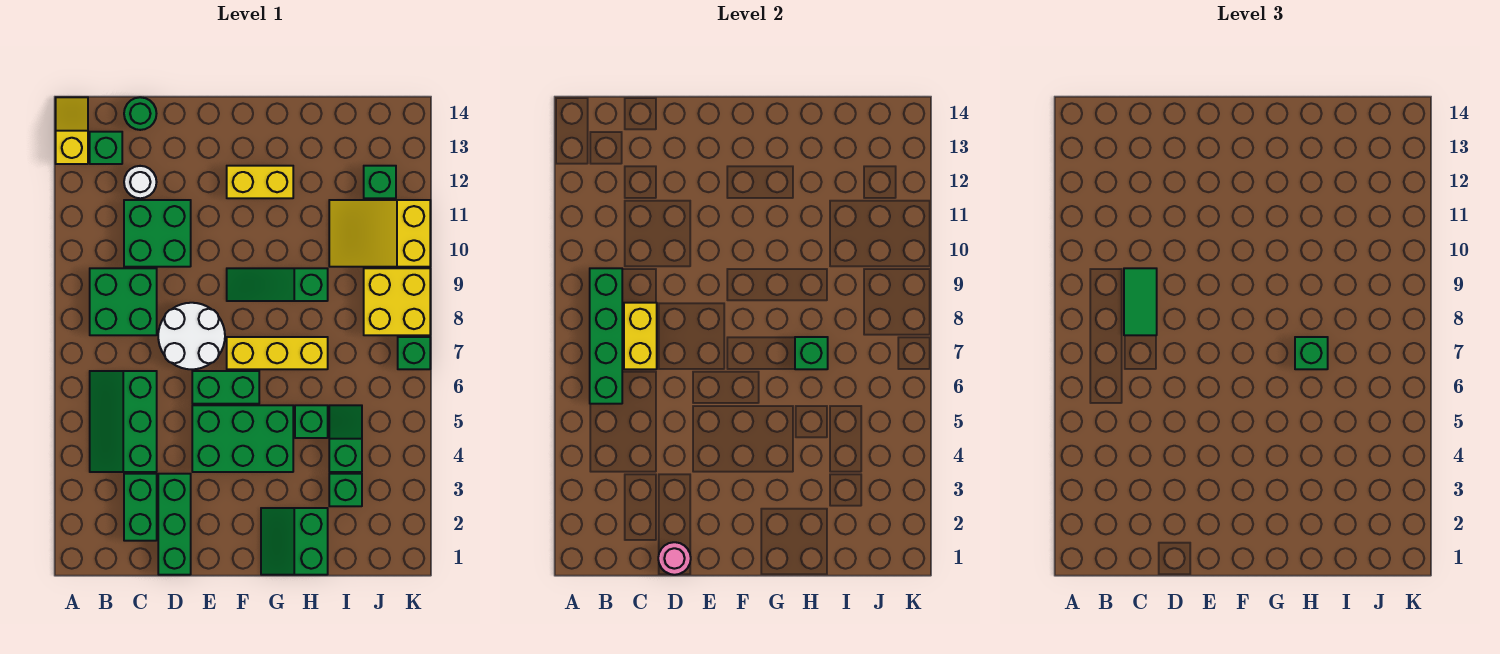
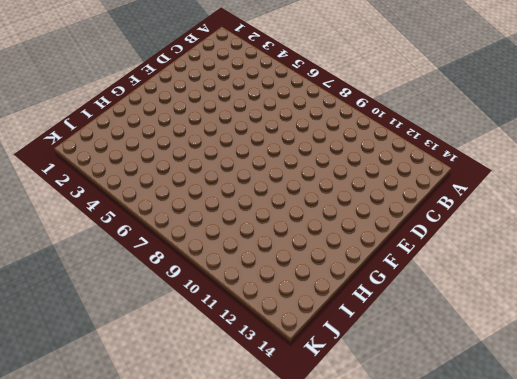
none -> yellow 1x2 slope [56,97,88,164]
none -> green 2x3 slope [90,371,157,472]
none -> green 2x2 brick [90,268,157,335]

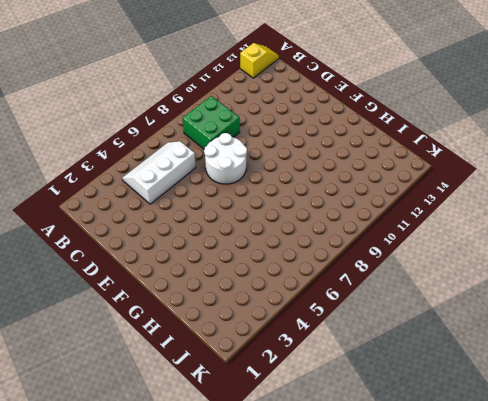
white 2x3 slope [122,141,196,204] -> green 2x3 slope [90,371,157,472]
none -> green 1x1 brick [90,132,122,164]
none -> green 1x2 brick [124,474,157,541]
none -> green 2x2 brick [124,200,191,267]

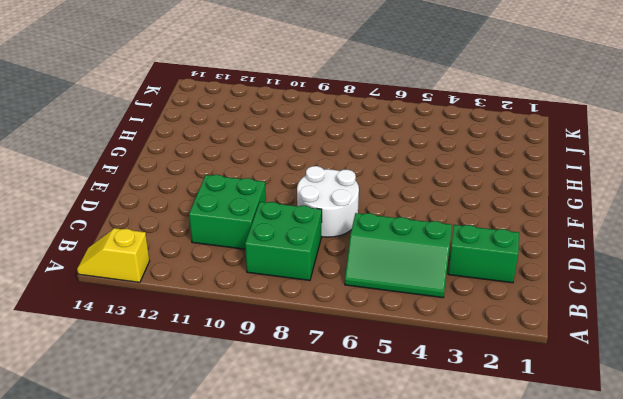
none -> green 1x1 brick [90,132,122,164]
none -> white 1x1 round brick [124,166,157,198]
none -> green 1x1 round brick [124,97,157,130]

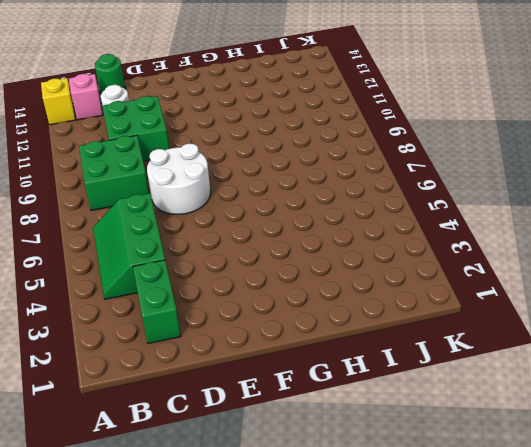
pink 1x1 brick [69,74,103,120] -> green 1x1 brick [90,132,122,164]
none -> green 1x3 brick [158,474,191,575]
none -> green 2x3 brick [192,405,293,472]
none -> green 1x2 brick [192,371,259,404]

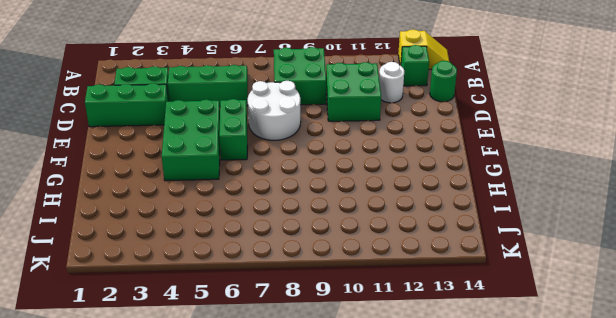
none -> yellow 1x3 brick [227,337,328,369]
none -> green 1x3 slope [227,268,328,301]
none -> yellow 1x2 brick [227,166,293,198]

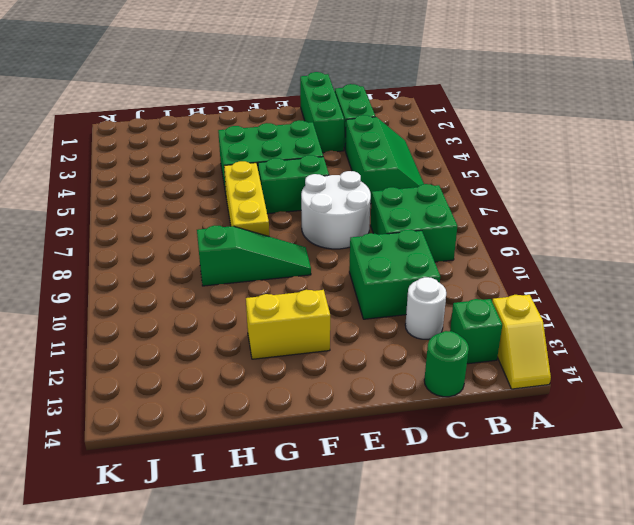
yellow 1x3 brick [224,161,269,236] -> yellow 1x3 brick turned to [227,337,328,369]
none -> green 2x2 slope [261,508,328,575]
none -> green 1x1 brick [295,405,328,438]
none -> green 1x1 brick [329,474,362,506]

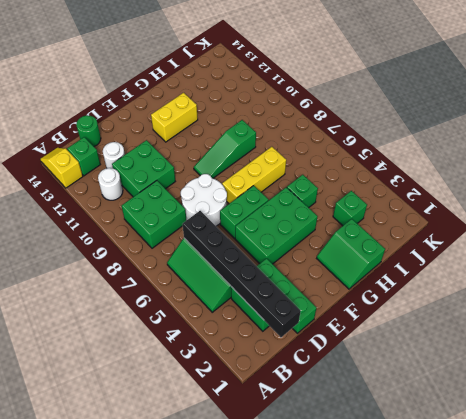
white 1x1 round brick [98,168,123,200] -> none
black 1x6 brick [182,211,301,337] -> none
none -> green 1x2 slope [329,405,362,472]
none -> yellow 2x3 slope [329,200,430,267]
none -> yellow 2x2 brick [364,268,430,335]

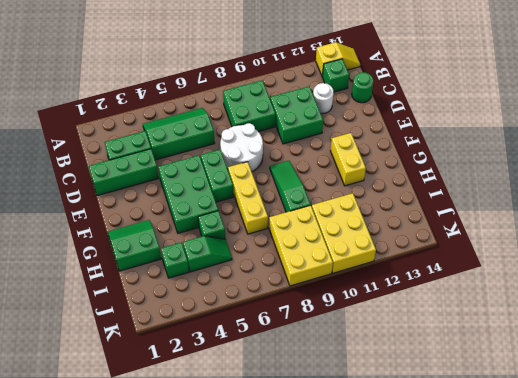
yellow 2x3 brick [269,205,333,286] -> yellow 2x2 brick [364,268,430,335]
yellow 2x3 brick [312,193,376,273] -> yellow 2x3 slope [329,200,430,267]
none -> green 1x1 brick [364,166,396,198]
none -> green 1x1 brick [398,337,430,369]
none -> green 1x4 brick [590,268,622,404]

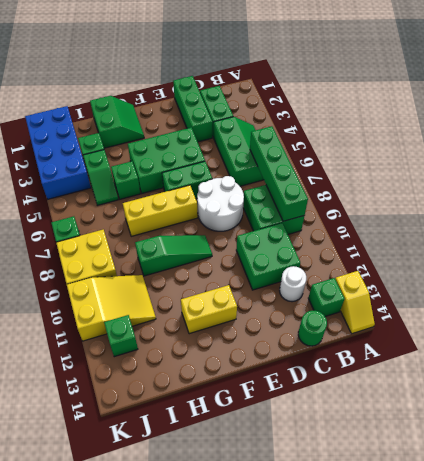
blue 2x4 brick [25,106,91,199] -> none
none -> yellow 1x2 brick [624,303,657,369]
none -> pink 1x1 round brick [658,542,691,575]
none -> green 1x1 brick [795,337,828,369]

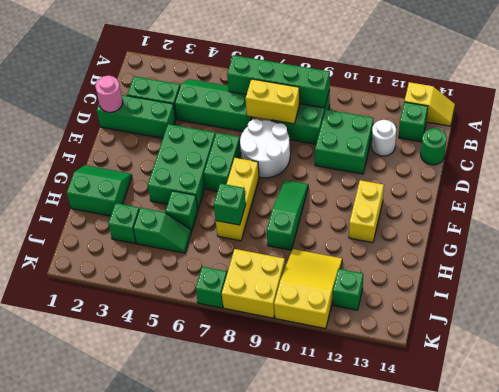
none -> green 1x2 tile [1124,268,1157,335]
none -> green 1x1 brick [1295,337,1328,369]

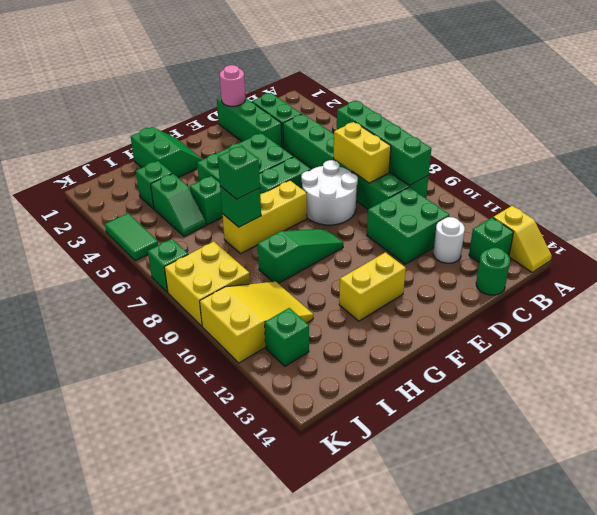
green 1x2 tile [105,213,158,261] -> green 1x2 tile moved to [1124,268,1157,335]

